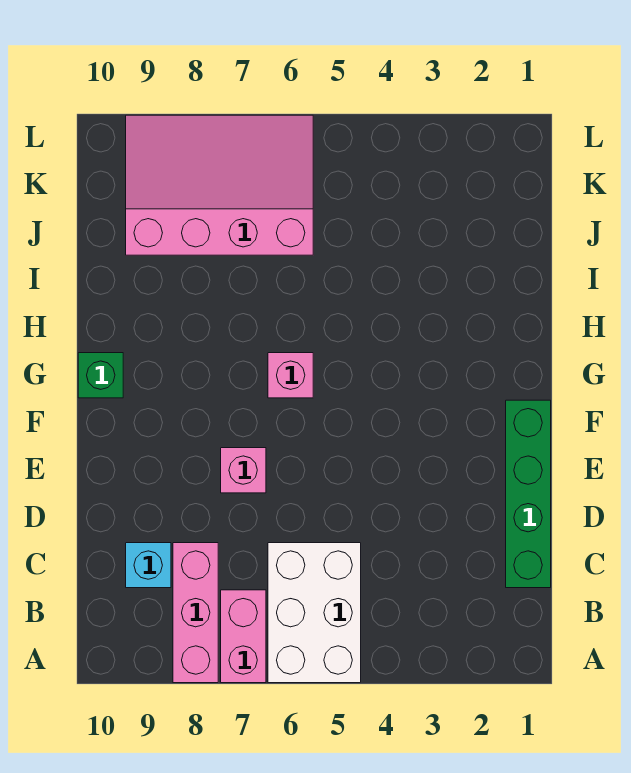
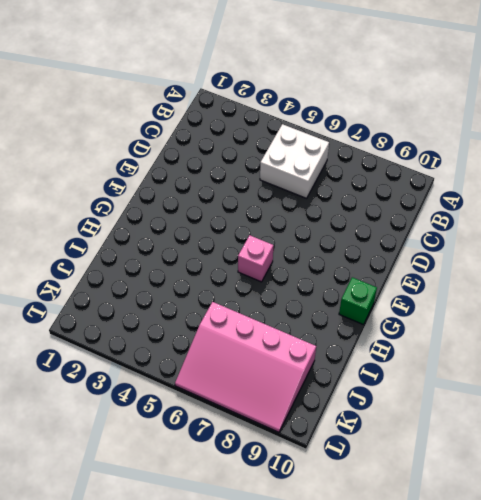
white 2x2 brick [260,124,329,198] -> white 2x3 brick [268,543,361,683]
none -> pink 1x2 brick [221,590,266,683]
none -> pink 1x3 brick [173,543,218,683]

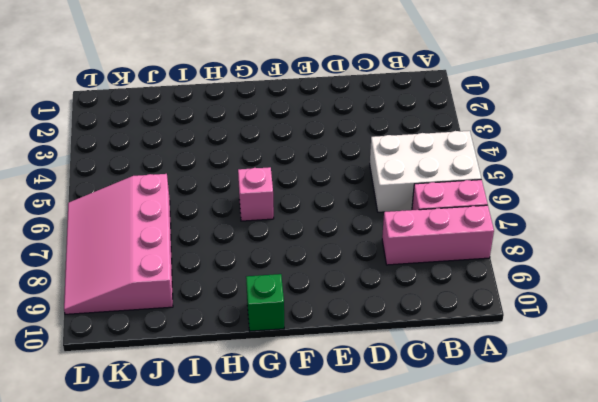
none -> green 1x4 brick [506,400,551,588]
none -> cyan 1x1 brick [126,543,171,588]

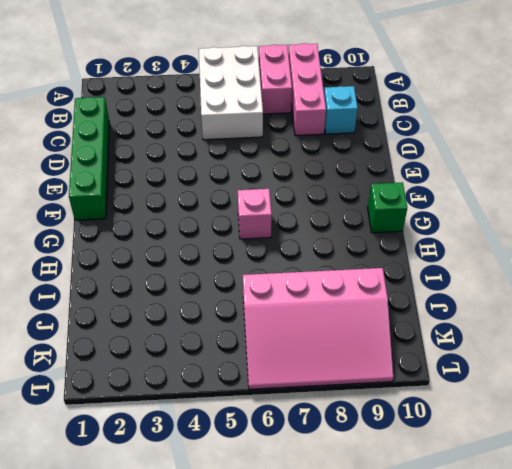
none -> pink 1x1 brick [221,448,266,493]

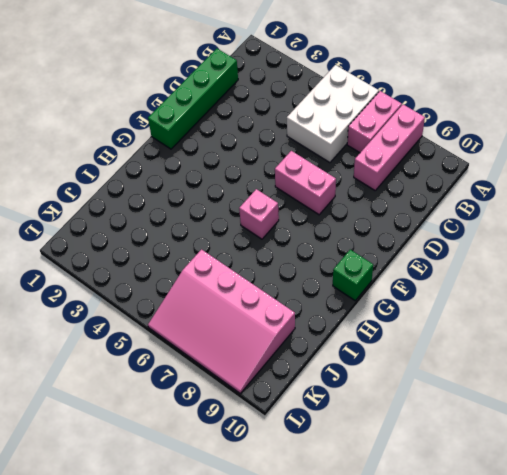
pink 1x2 brick [275,151,336,215] -> pink 1x1 brick [221,448,266,493]
none -> cyan 1x1 brick [126,543,171,588]

